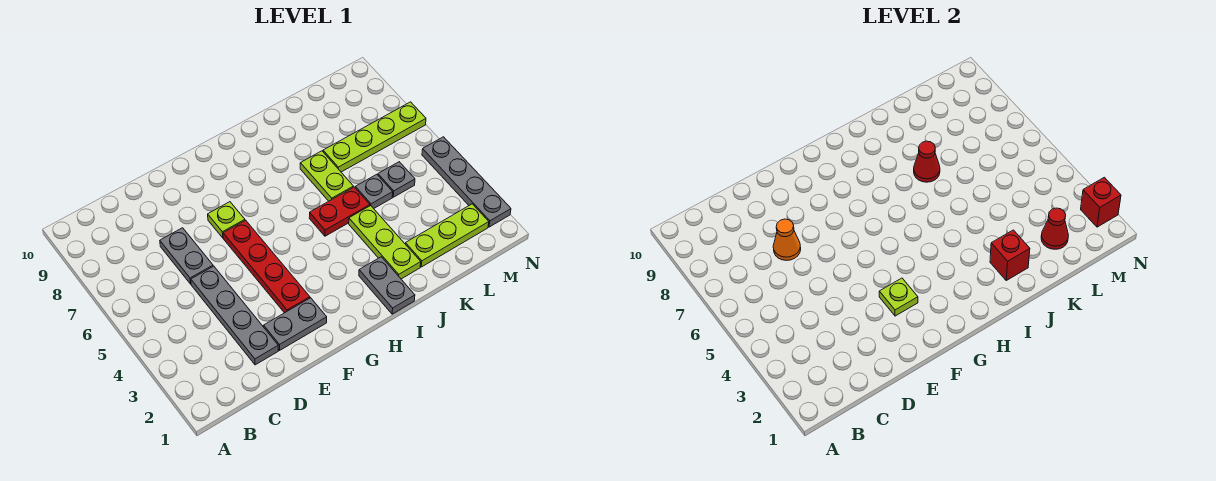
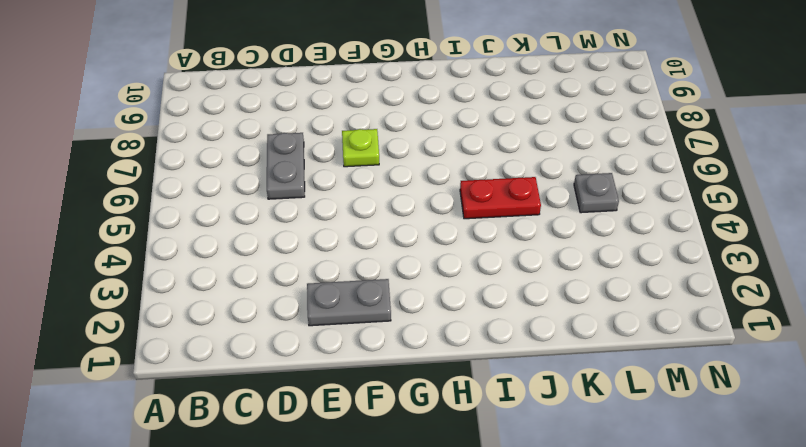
none -> grey 1x4 plate [191,266,278,365]
none -> red 1x4 plate [223,220,310,313]
none -> grey 1x2 plate [359,257,415,314]

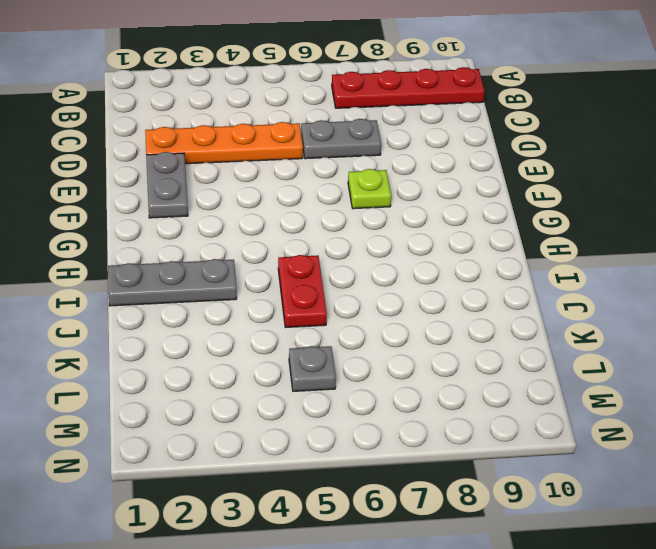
red 1x4 plate [332,67,485,108] -> red 1x4 plate moved to [223,220,310,313]
orange 1x4 plate [145,122,303,164] -> grey 1x4 plate [191,266,278,365]
grey 1x3 plate [108,259,237,306] -> grey 1x2 plate [359,257,415,314]
none -> lime 1x3 plate [349,206,421,279]
none -> lime 1x2 plate [300,151,353,201]
none -> lime 1x3 plate [405,204,489,267]

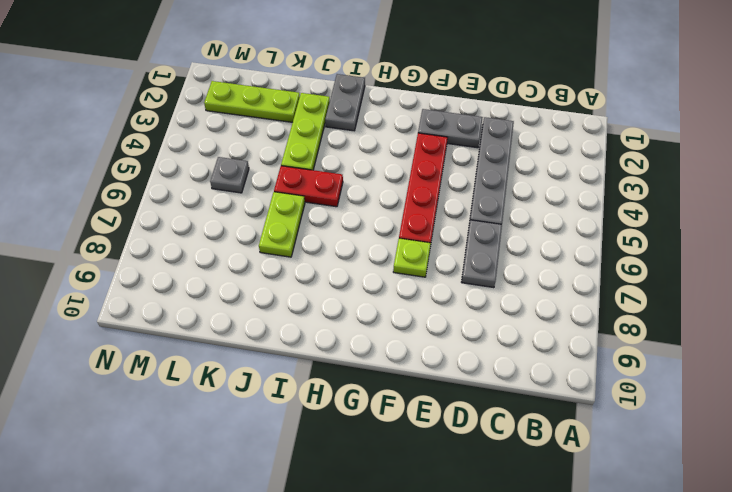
none -> grey 1x1 plate [355,174,393,209]
none -> lime 1x4 plate [323,102,426,172]
none -> grey 1x4 plate [422,137,511,227]

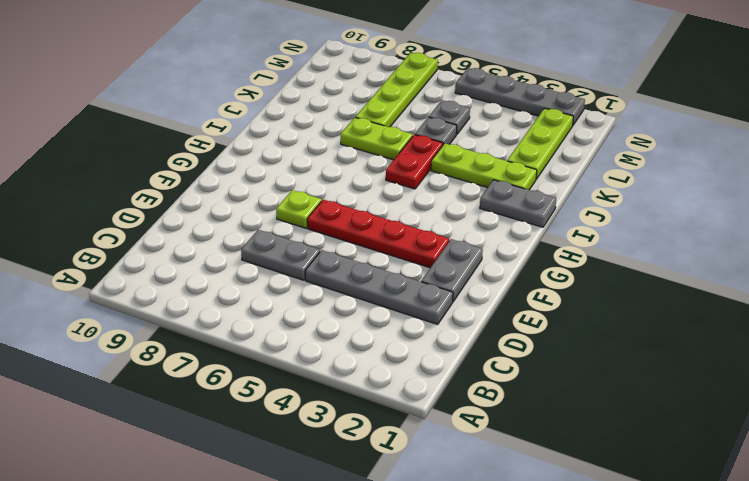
none -> orange 1x1 cone [773,219,801,260]
none -> lime 1x1 plate [879,278,918,316]
none -> red 1x1 brick [990,230,1030,280]

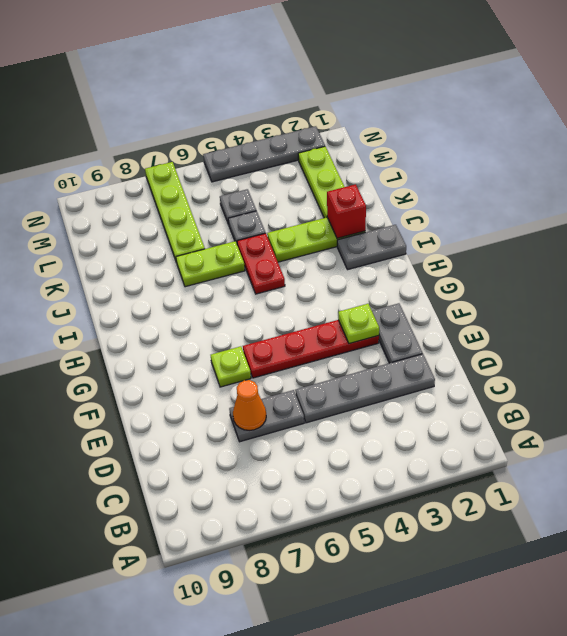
none -> red 1x1 cone [914,141,940,182]
none -> red 1x1 cone [1041,208,1069,249]
none -> red 1x1 brick [1081,177,1121,227]

